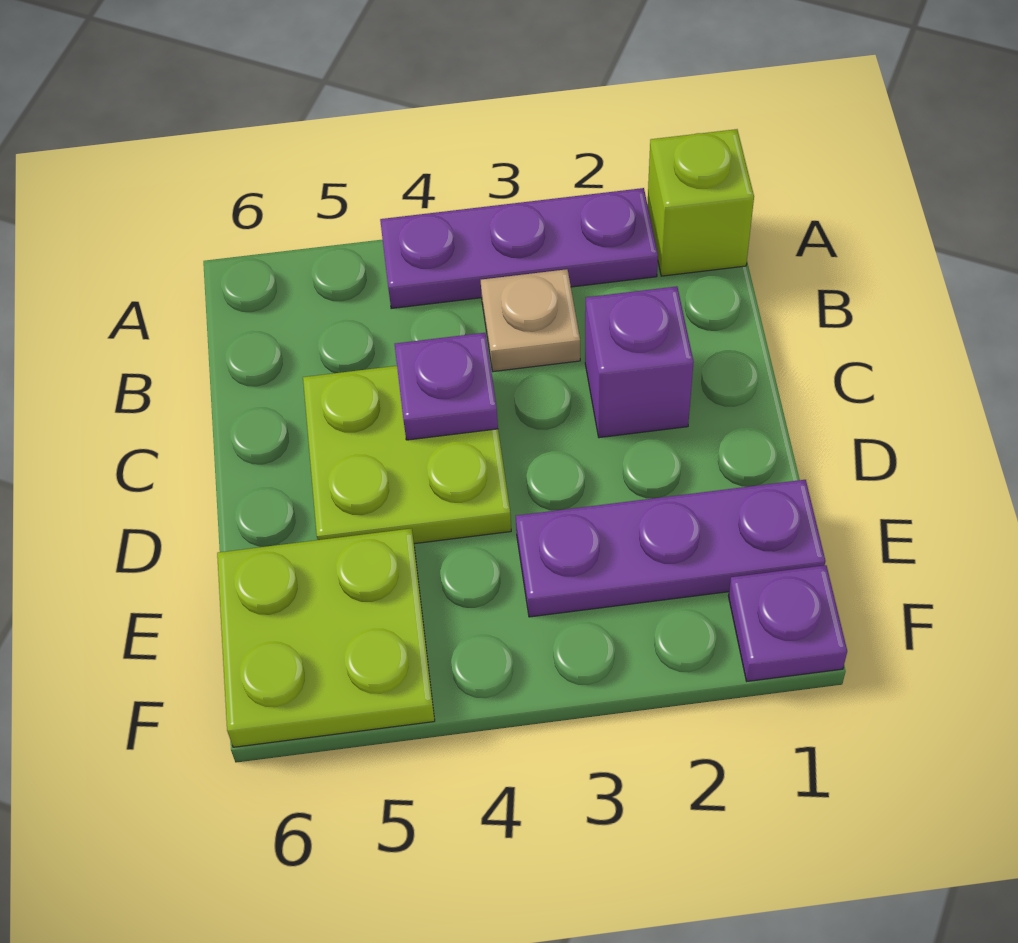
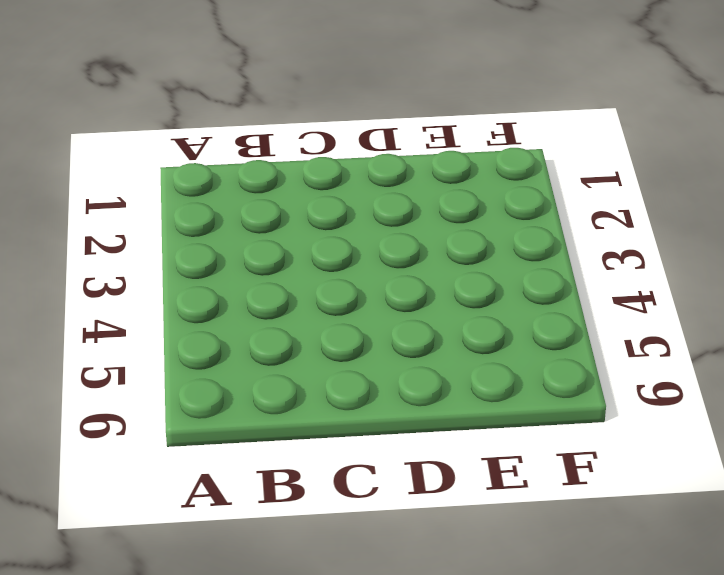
none -> lime 1x1 brick [647,129,754,276]
none -> purple 1x3 plate [380,188,658,309]

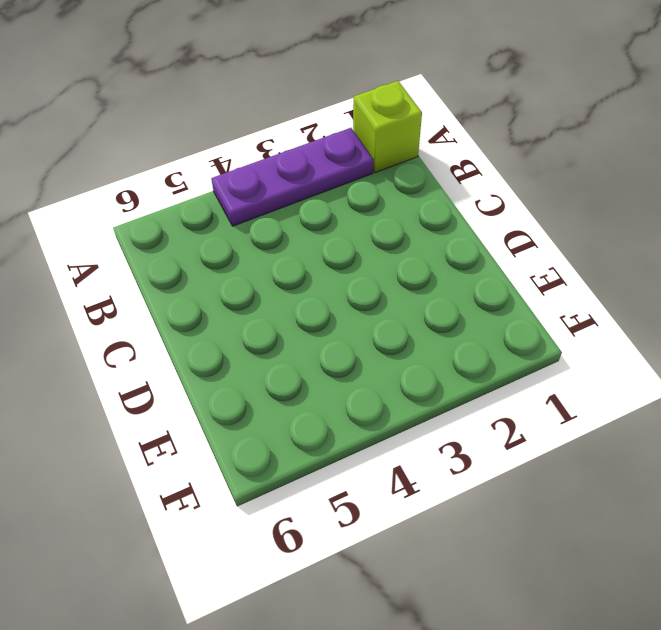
none -> tan 1x1 plate [481,269,580,372]
none -> purple 1x1 brick [585,286,694,438]

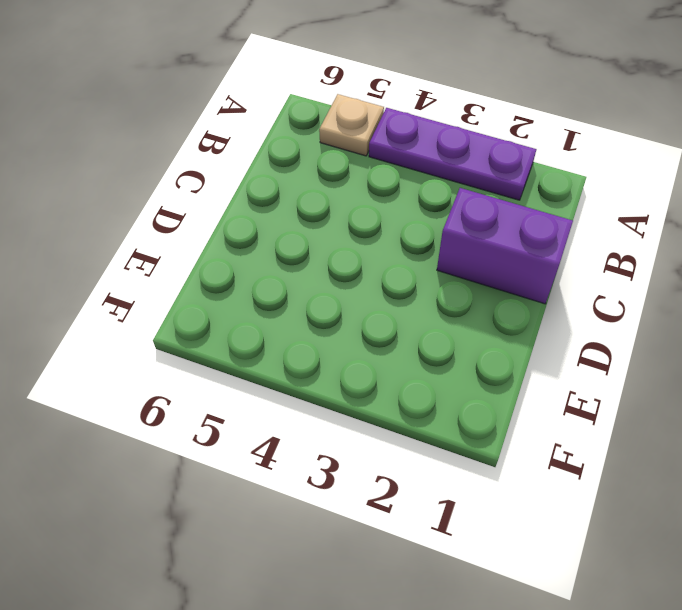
tan 1x1 plate [319,94,384,156] -> tan 1x1 plate moved to [481,269,580,372]
purple 1x2 brick [437,188,573,304] -> purple 1x1 brick [585,286,694,438]
none -> lime 1x1 brick [647,129,754,276]
none -> lime 2x2 plate [303,366,511,544]

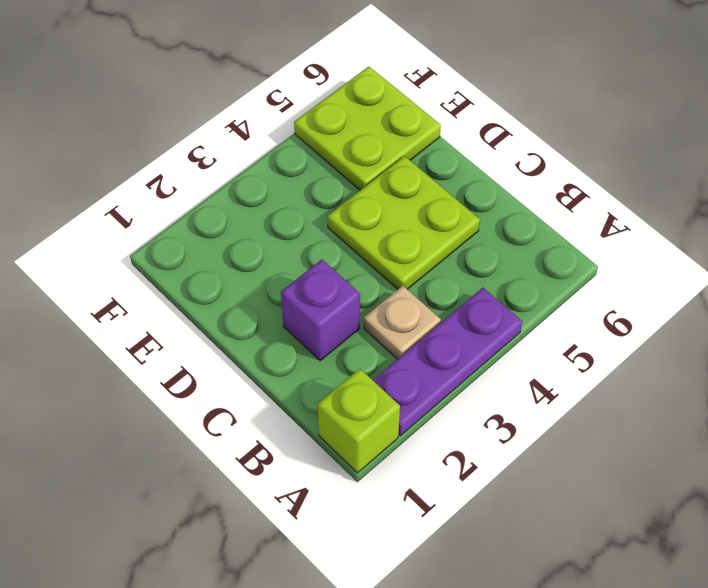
none -> purple 1x3 plate [516,480,825,617]
none -> purple 1x1 plate [729,565,847,681]

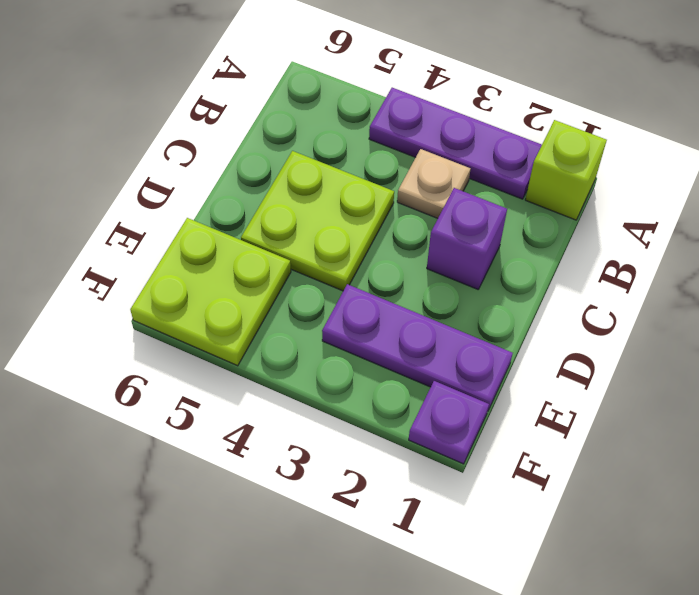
none -> purple 1x1 plate [395,333,498,440]

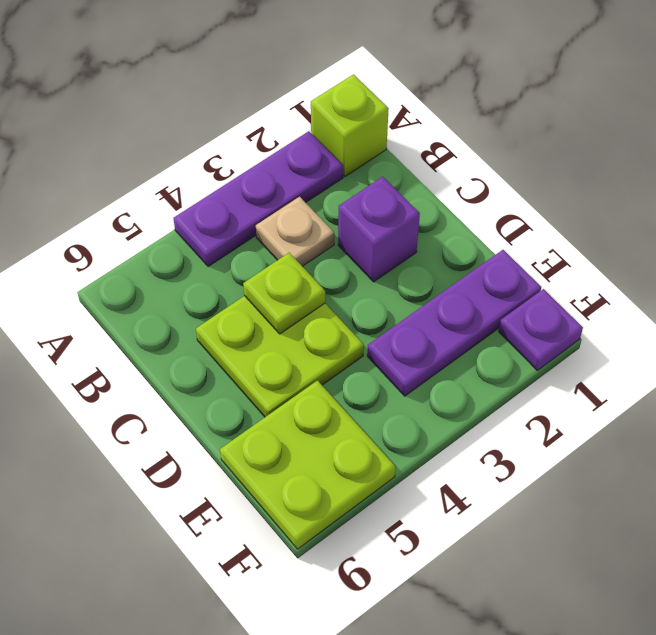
lime 1x1 plate [243,253,325,334] -> purple 1x1 plate [395,333,498,440]

